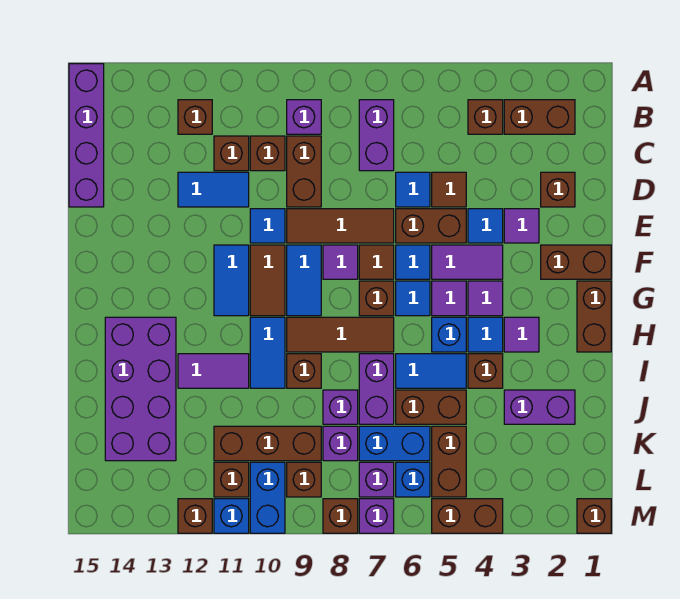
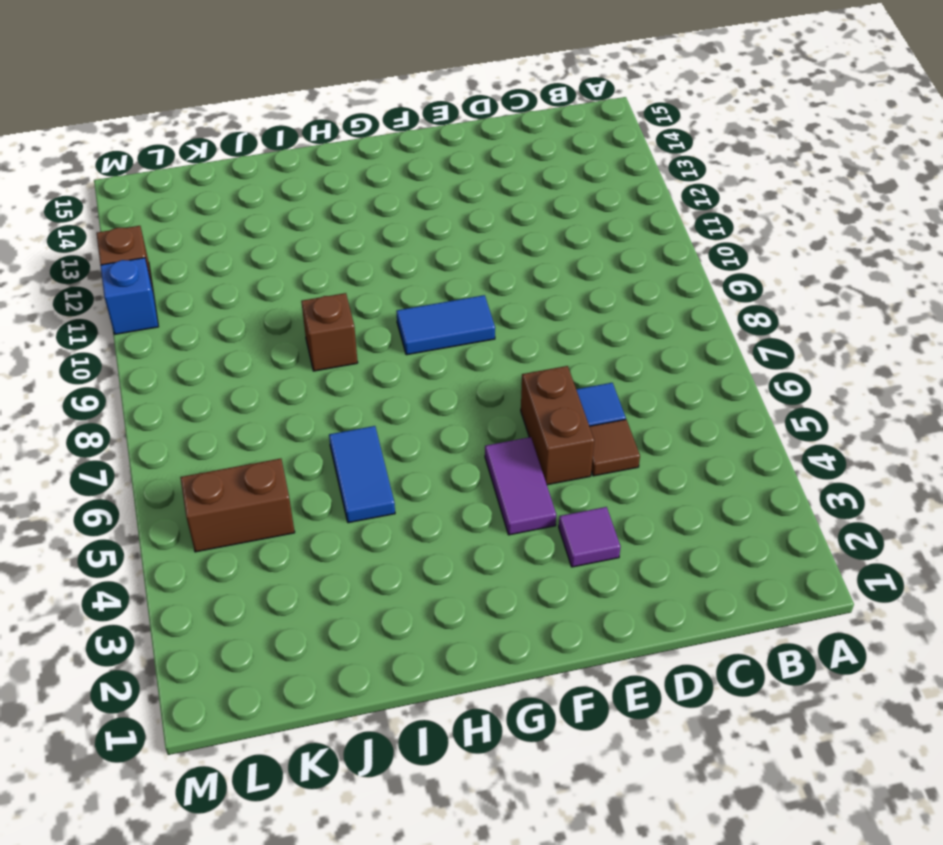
none -> purple 1x4 brick [69,64,104,207]
none -> brown 1x2 brick [504,100,575,134]
none -> brown 1x1 brick [468,100,503,134]
none -> purple 1x2 brick [359,100,394,171]

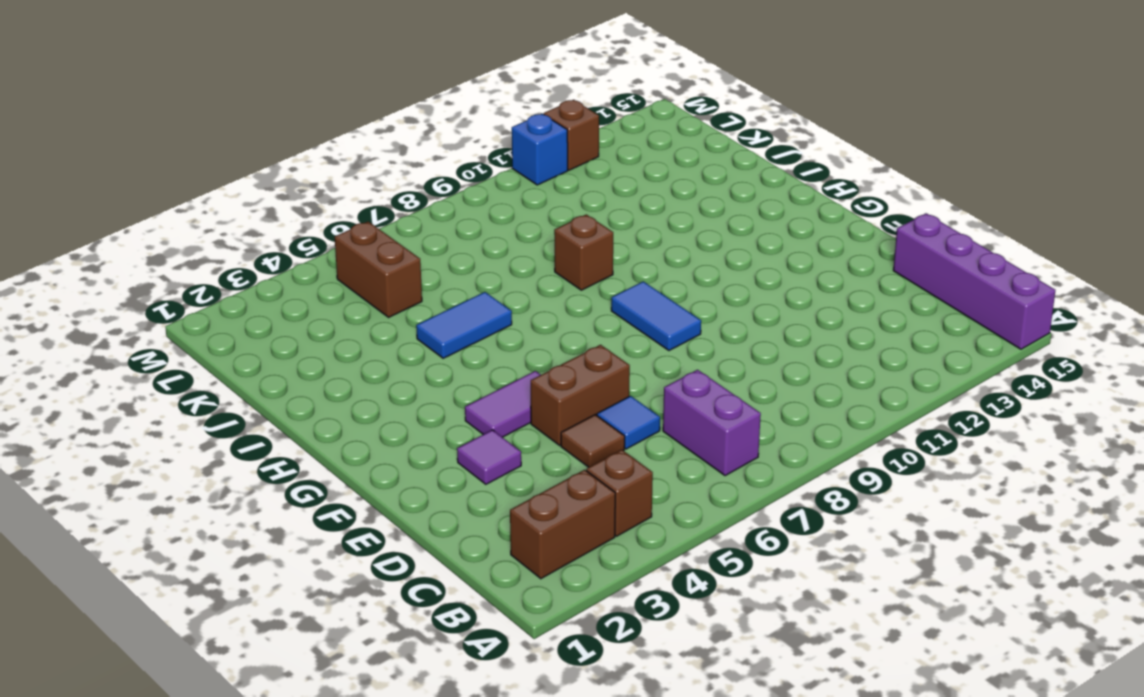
none -> purple 1x1 brick [287,100,321,134]
none -> brown 1x1 brick [178,100,212,134]
none -> brown 1x2 brick [287,136,321,207]
none -> brown 1x1 brick [250,136,285,171]

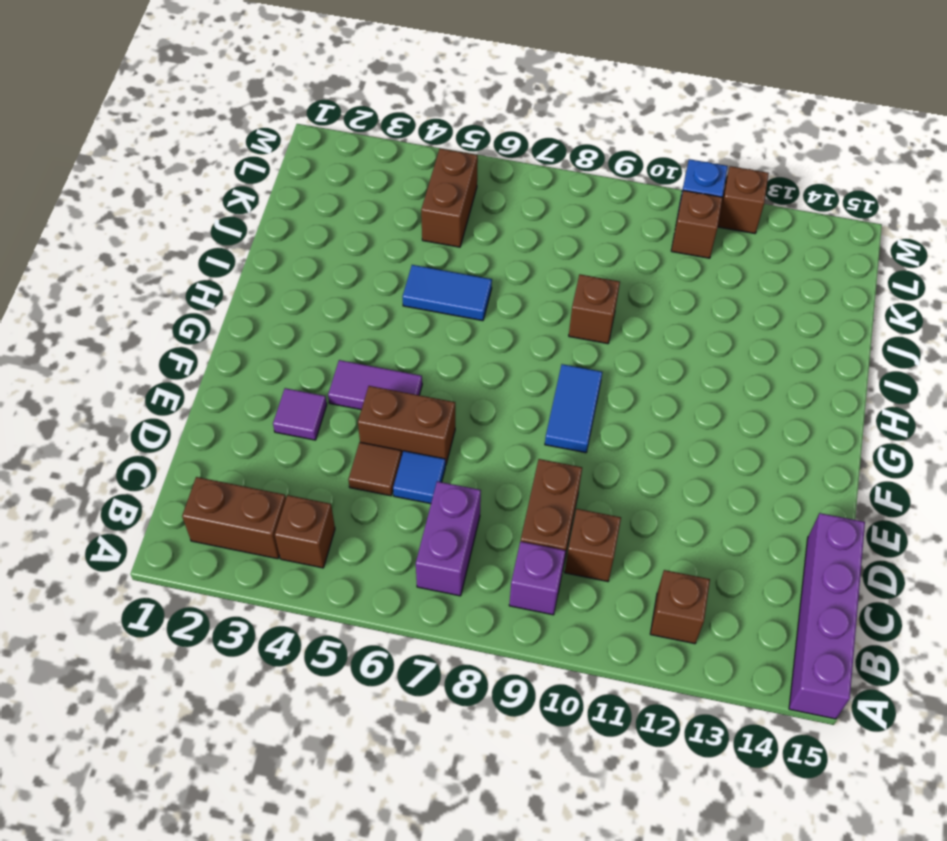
none -> brown 1x1 brick [214,136,249,171]
none -> brown 1x1 brick [541,172,575,207]
none -> blue 1x2 tile [178,172,249,207]
none -> blue 1x1 tile [468,209,503,243]

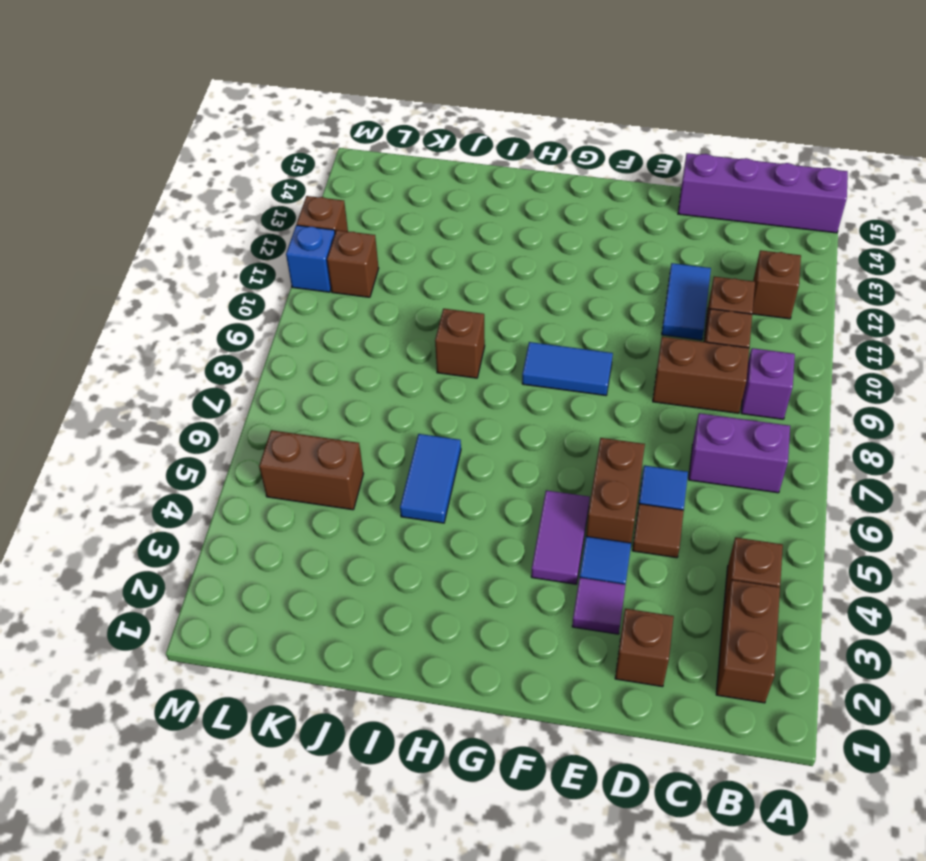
none -> brown 1x3 tile [287,209,394,243]
none -> blue 1x1 tile [250,209,285,243]
none -> brown 1x2 brick [541,245,611,279]
none -> blue 1x1 tile [396,245,430,279]

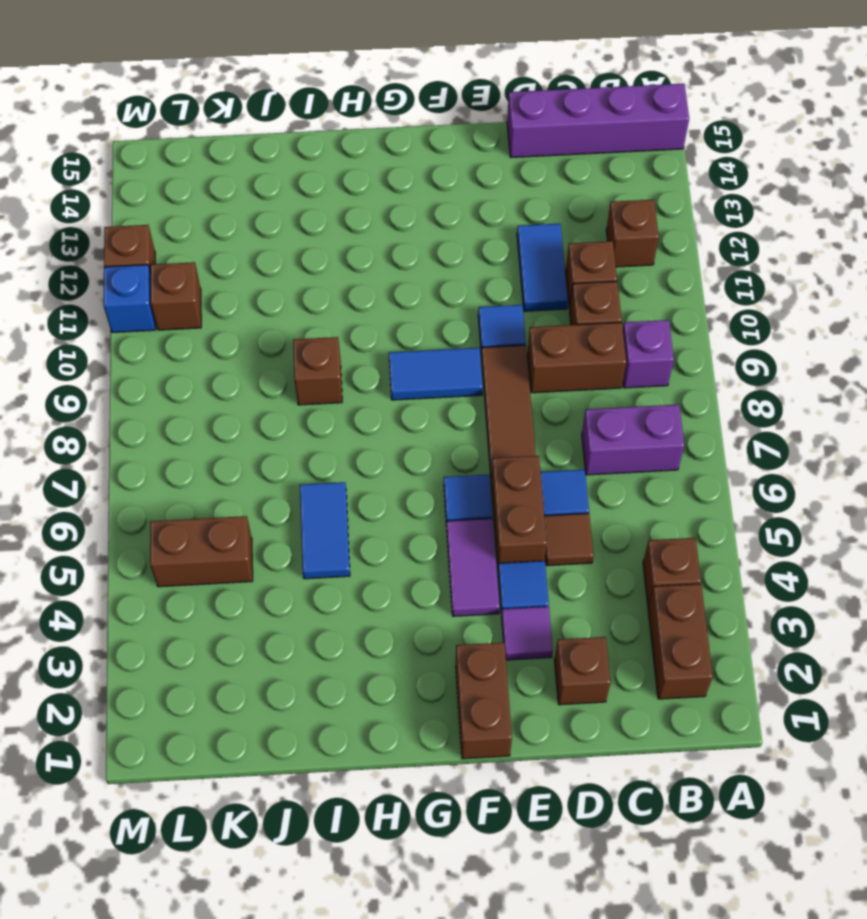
none -> brown 1x1 tile [359,245,394,279]
none -> purple 1x1 tile [323,245,358,279]
none -> brown 1x2 tile [250,245,285,316]
none -> blue 1x2 tile [214,245,249,316]

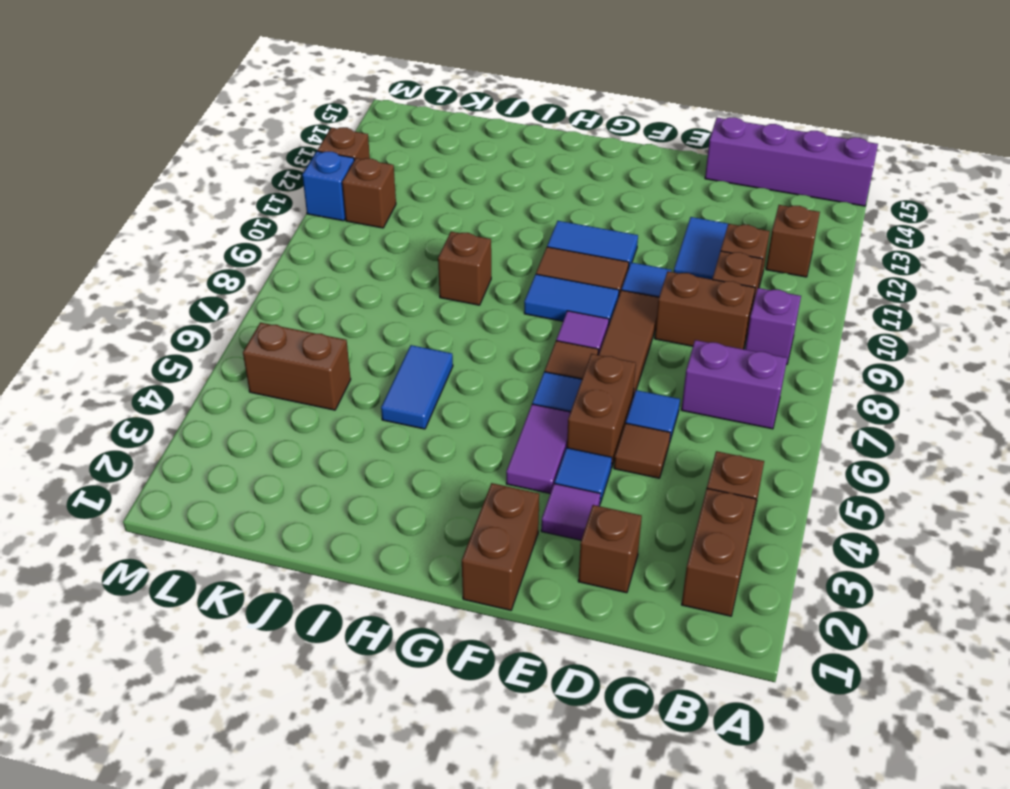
none -> brown 1x2 brick [577,281,611,352]
none -> purple 1x1 tile [468,281,503,316]
none -> purple 1x1 tile [432,281,466,316]
none -> blue 1x1 tile [396,281,430,316]

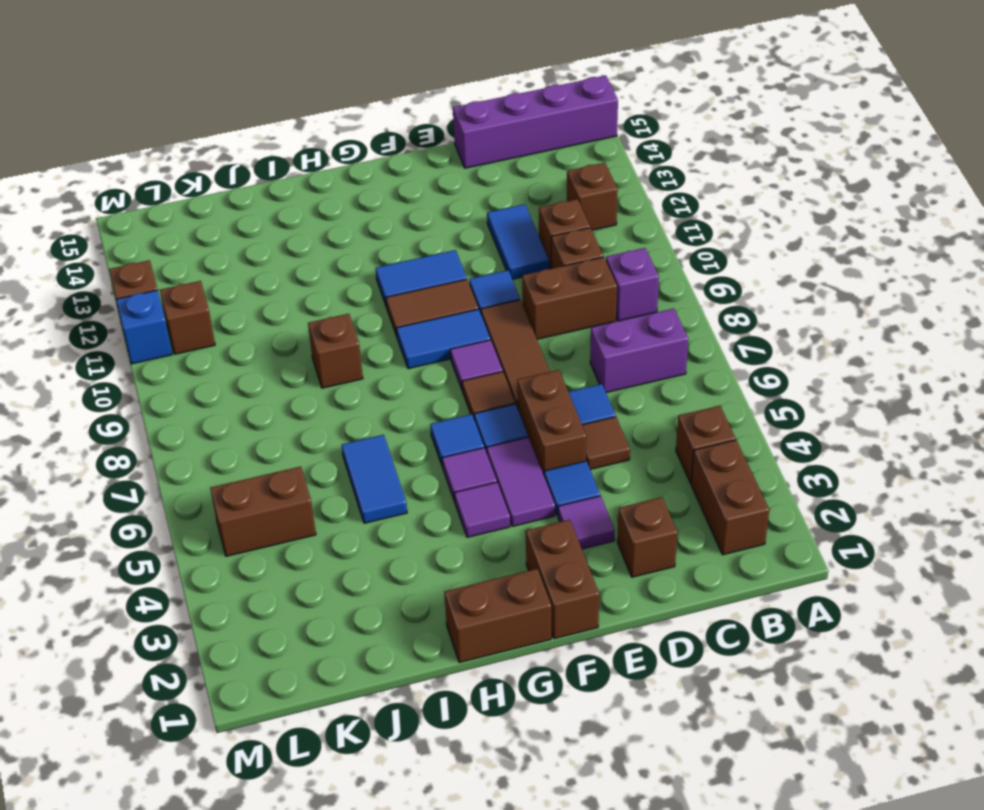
none -> brown 1x1 brick [359,281,394,316]
none -> purple 1x1 tile [504,317,539,352]
none -> blue 1x1 tile [468,317,503,352]
none -> blue 1x1 brick [432,317,466,352]

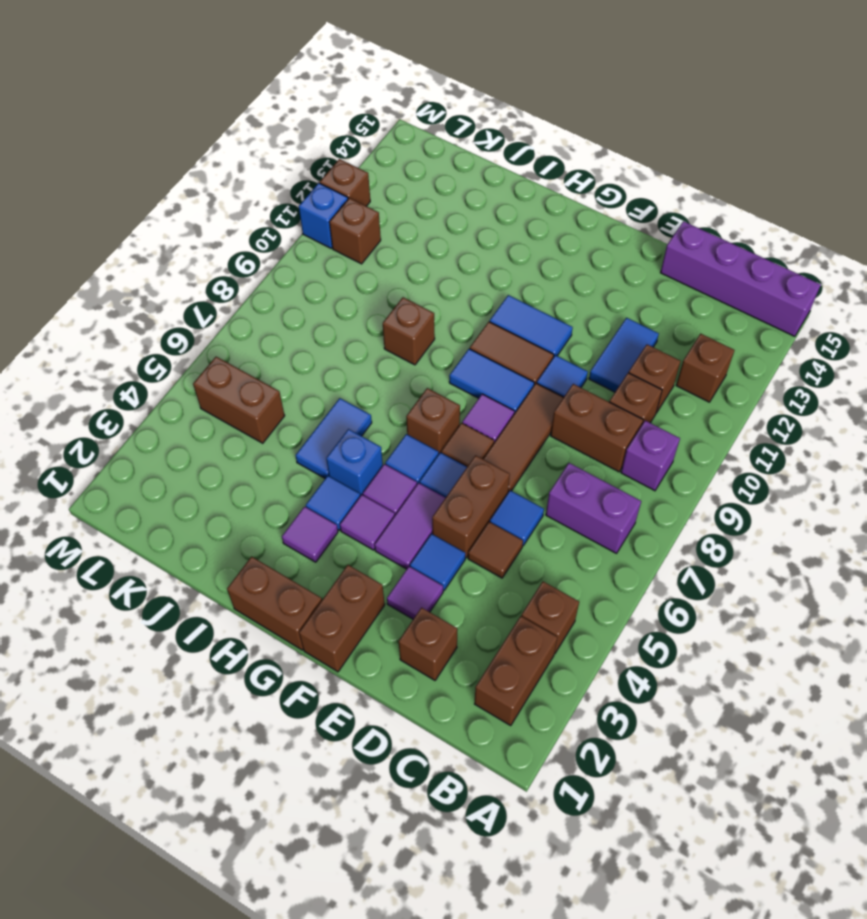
none -> brown 1x3 tile [287,317,394,352]
none -> blue 1x2 tile [250,317,285,388]
none -> purple 2x4 brick [105,317,176,461]
none -> brown 1x1 brick [468,354,503,388]

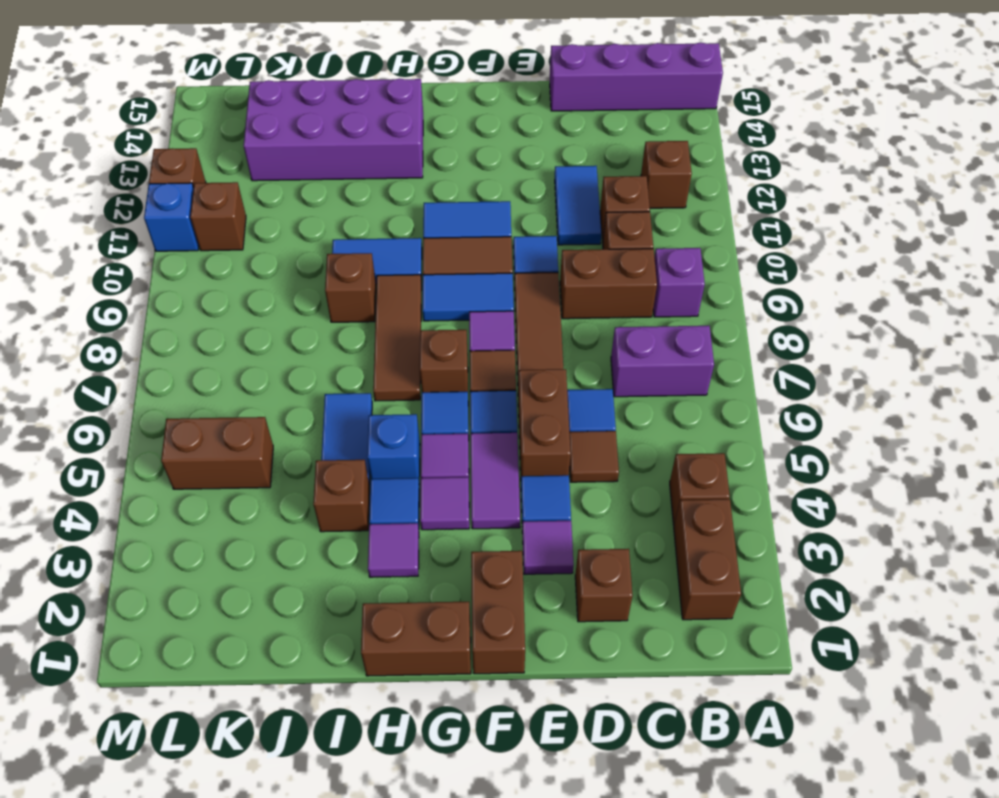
none -> purple 1x2 brick [359,354,394,424]
none -> purple 1x2 tile [178,354,249,388]
none -> purple 1x2 brick [504,390,575,424]
none -> brown 1x2 brick [396,390,466,424]

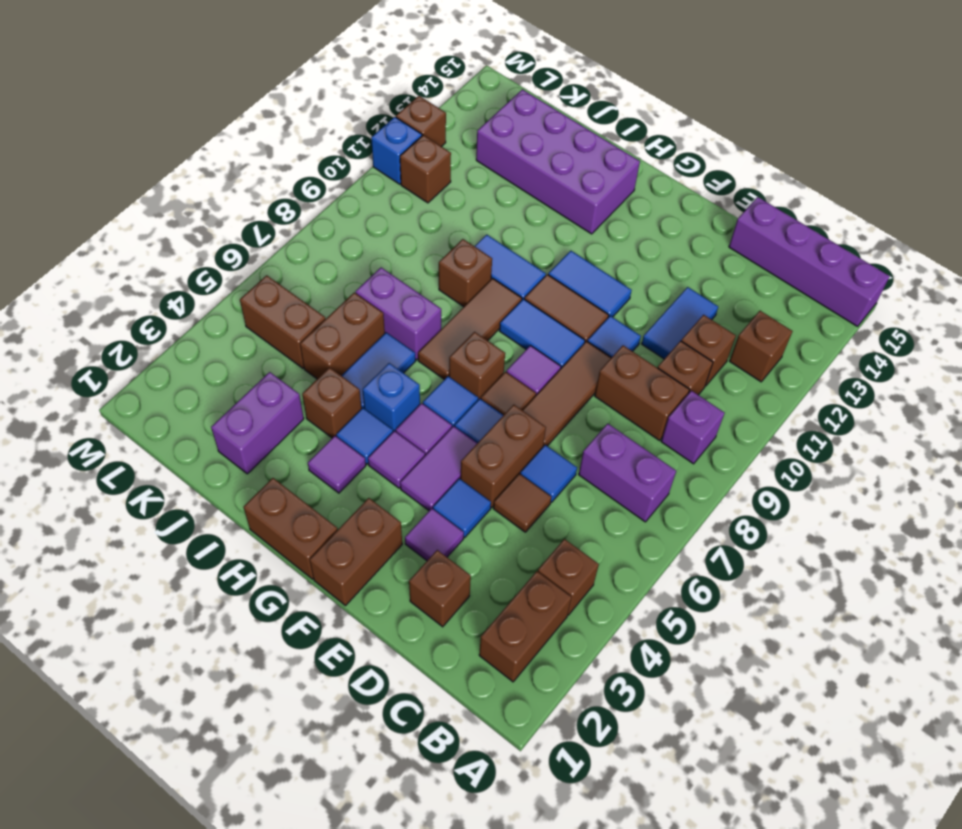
none -> purple 1x2 tile [178,354,249,388]
none -> purple 1x1 brick [323,390,358,424]
none -> blue 1x2 brick [359,426,430,461]
none -> purple 1x1 brick [323,426,358,461]

